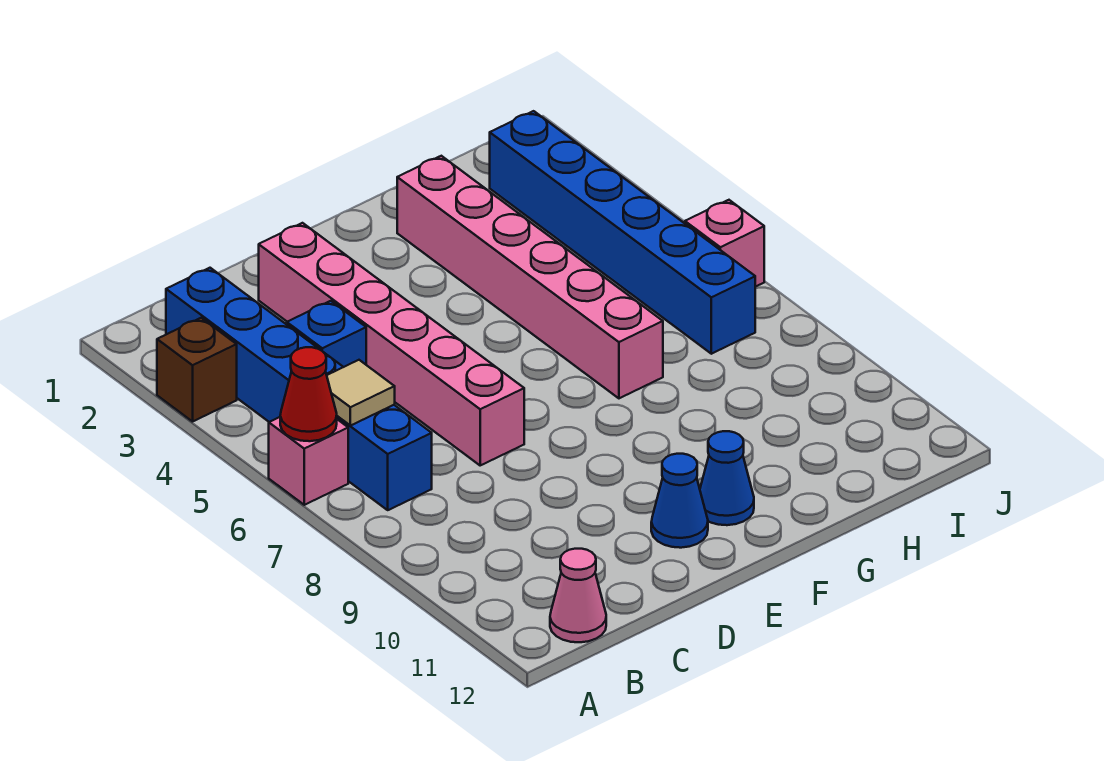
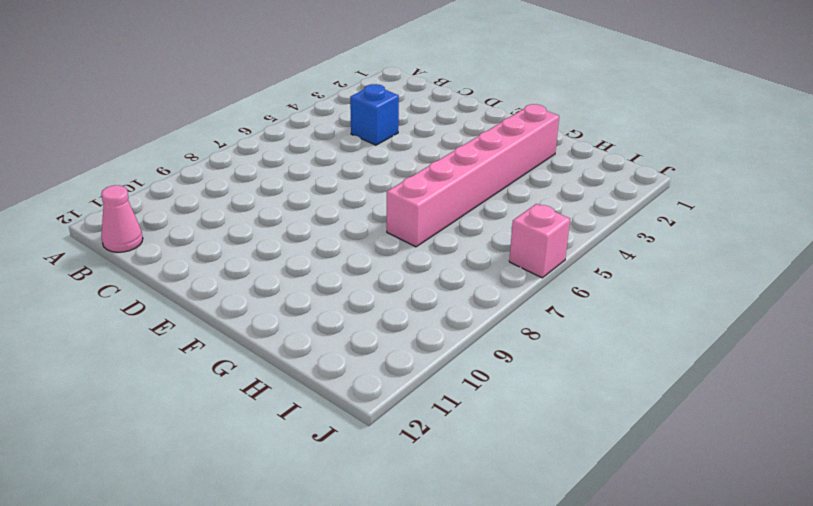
none -> brown 1x1 brick [157,318,237,422]
none -> pink 1x1 brick [269,417,348,505]
none -> blue 1x6 brick [166,268,432,510]

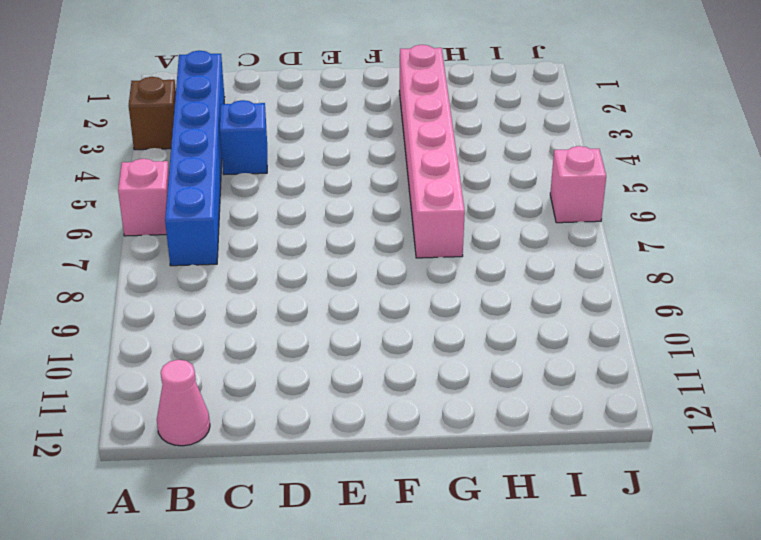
none -> pink 1x6 brick [259,223,524,465]
none -> blue 1x1 cone [651,454,708,548]
none -> blue 1x1 cone [700,431,754,525]

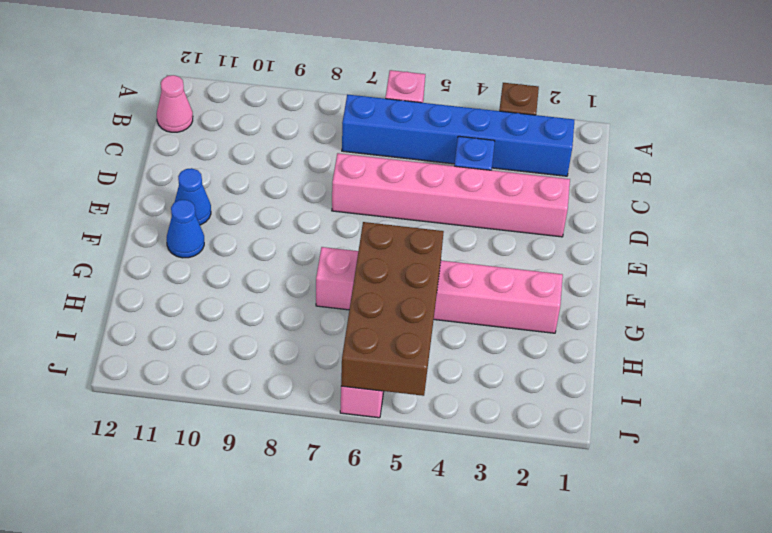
brown 2x4 brick [341,222,444,396] -> none
none -> blue 1x6 brick [490,111,755,354]
none -> red 1x1 cone [280,347,337,441]
none -> tan 1x1 tile [327,360,395,426]

